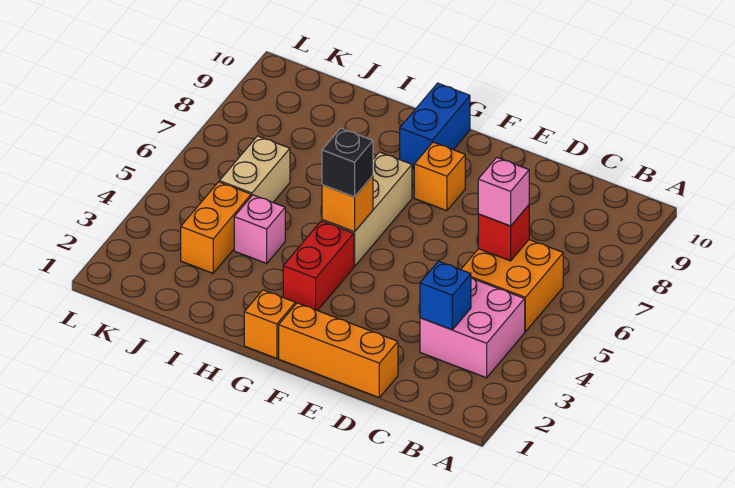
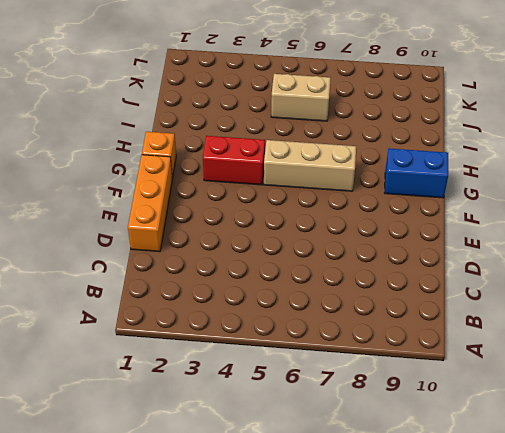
none -> pink 2x2 brick [420,278,525,378]
none -> orange 2x2 brick [461,240,563,332]
none -> orange 1x1 brick [414,142,465,211]

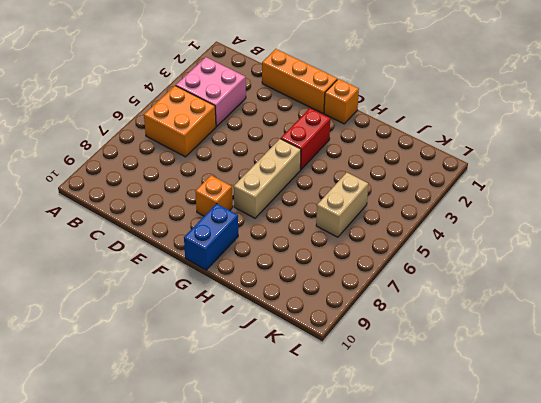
none -> pink 1x1 brick [234,195,285,263]
none -> orange 1x2 brick [181,182,251,273]
none -> blue 1x1 brick [420,261,471,330]

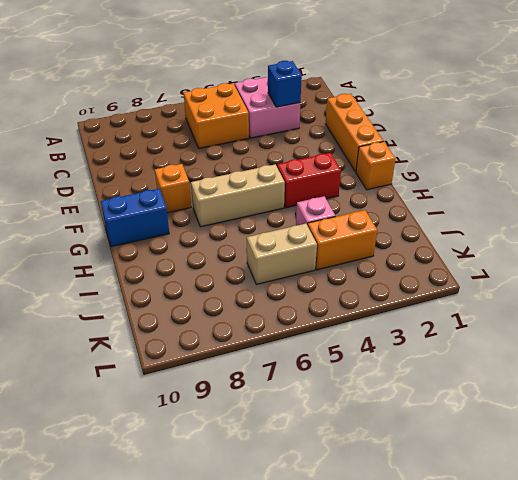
none -> red 1x1 brick [478,205,529,261]
none -> orange 1x1 brick [322,176,373,232]
none -> pink 1x1 brick [478,157,529,226]

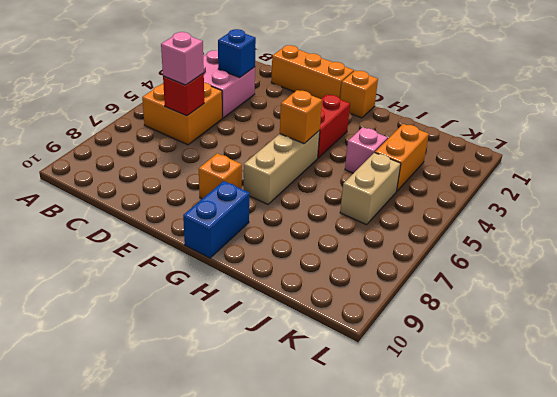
none -> black 1x1 brick [322,128,373,197]

